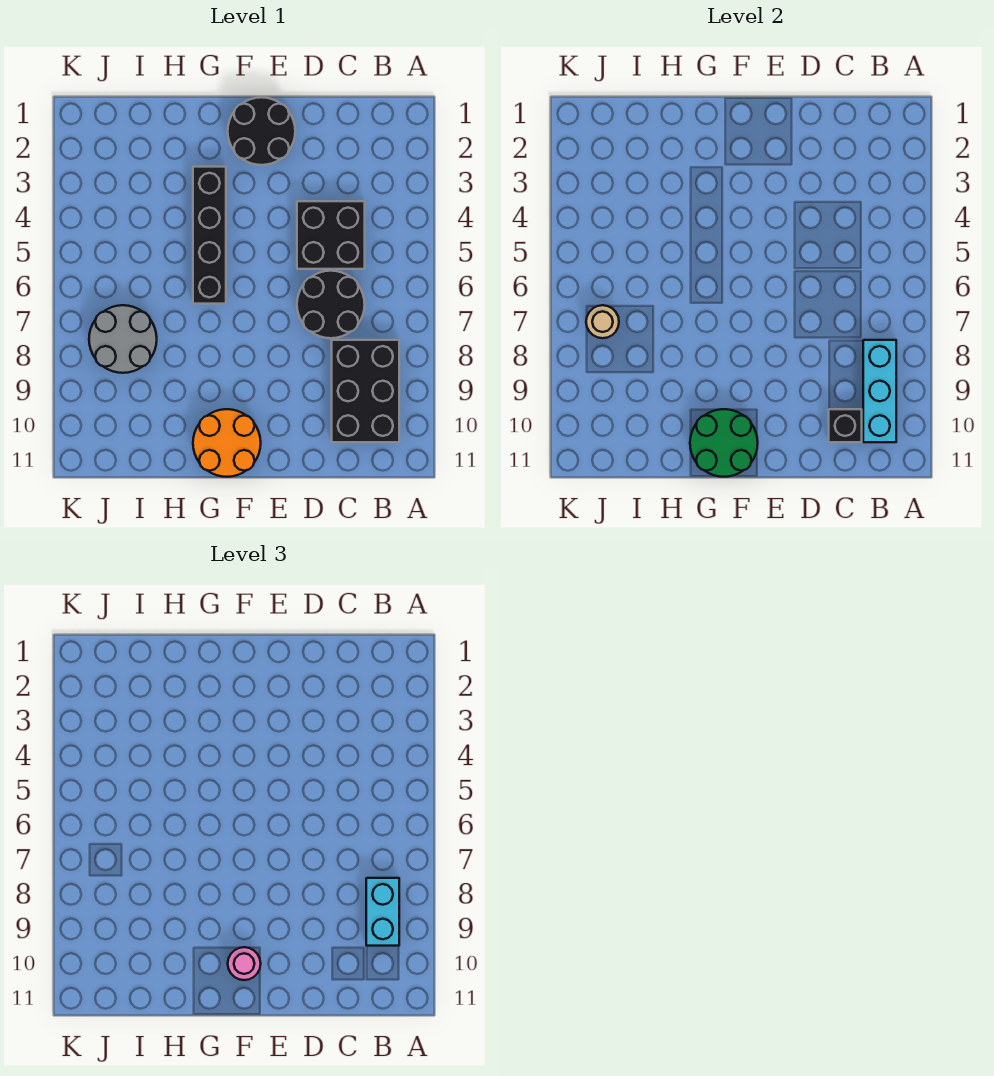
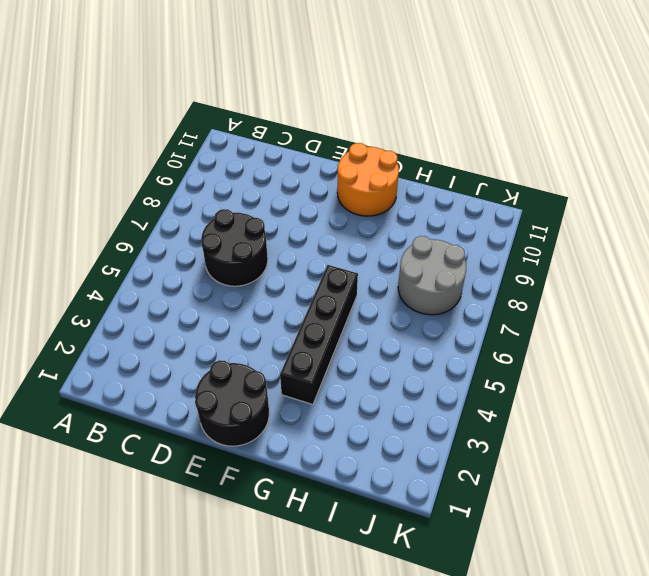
none -> black 2x3 brick [332,340,399,442]
none -> black 2x2 brick [297,201,365,269]
none -> cyan 1x3 brick [863,340,896,442]

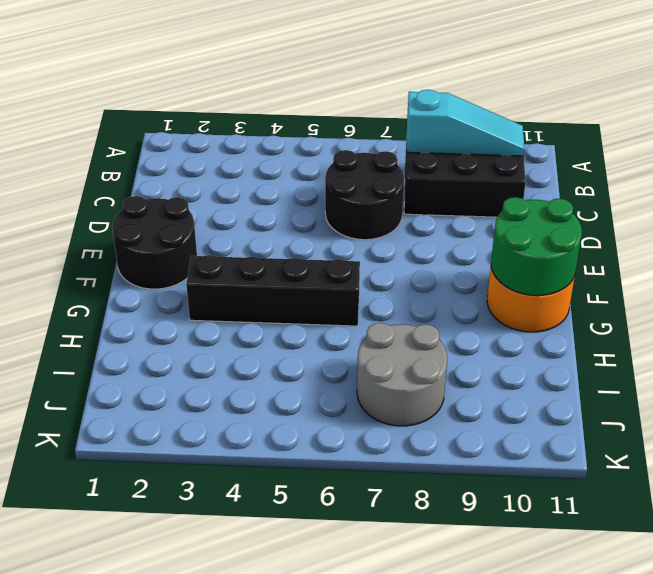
cyan 1x3 slope [406,90,525,156] -> cyan 1x3 brick [863,340,896,442]
none -> black 2x2 brick [297,201,365,269]
none -> black 1x1 brick [829,409,862,442]
none -> tan 1x1 round brick [586,305,619,338]

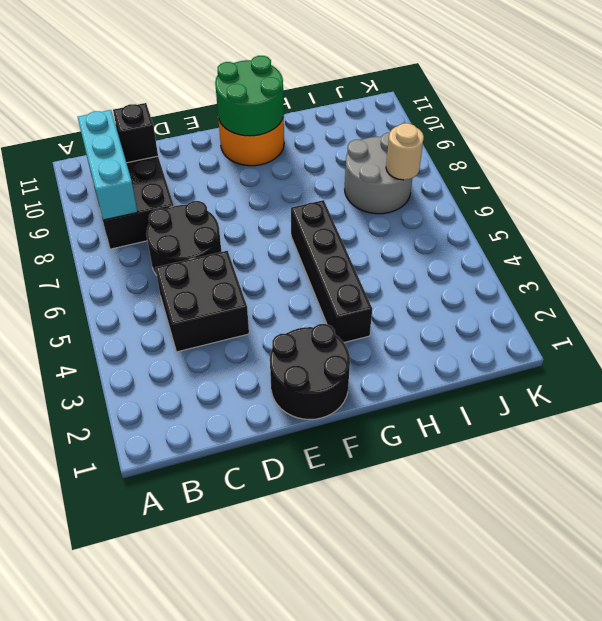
none -> cyan 1x2 brick [366,878,399,946]
none -> pink 1x1 round brick [228,947,261,980]

